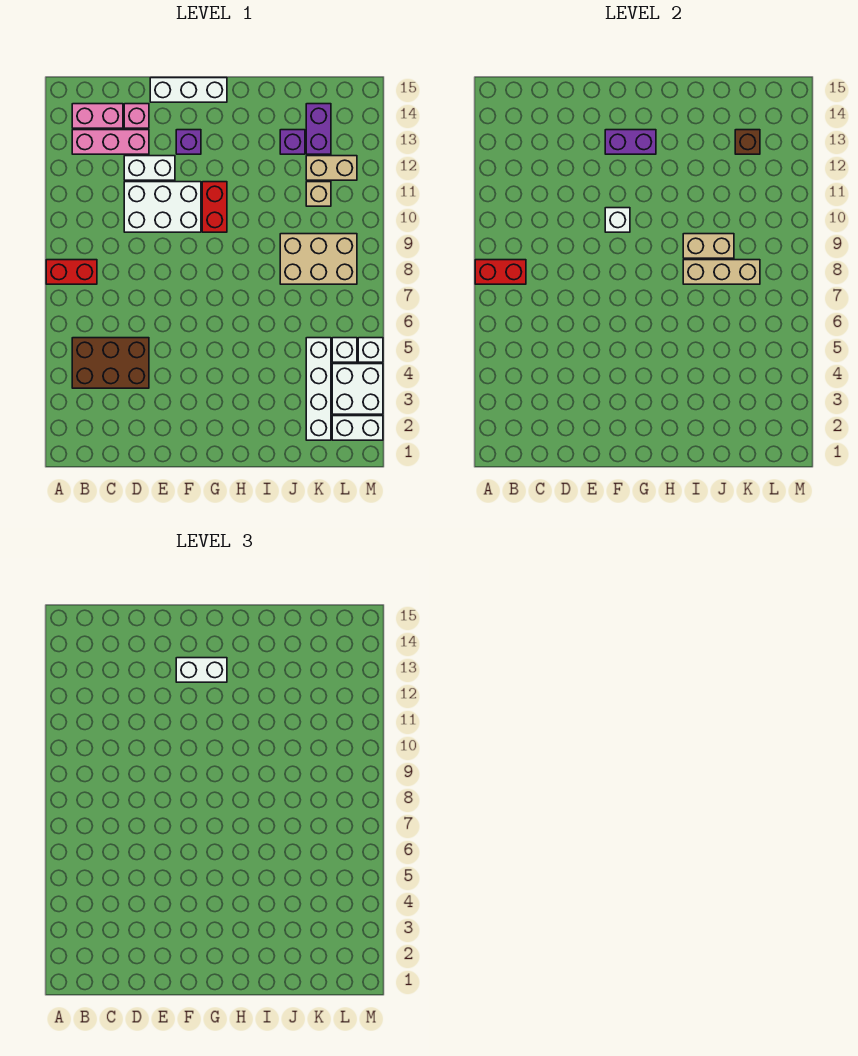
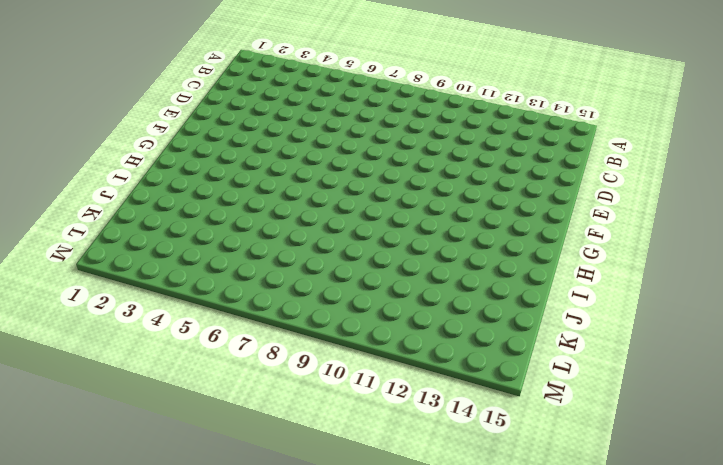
none -> red 1x2 brick [46,260,97,284]
none -> brown 2x3 brick [72,338,149,388]
none -> pink 1x3 brick [72,130,149,154]

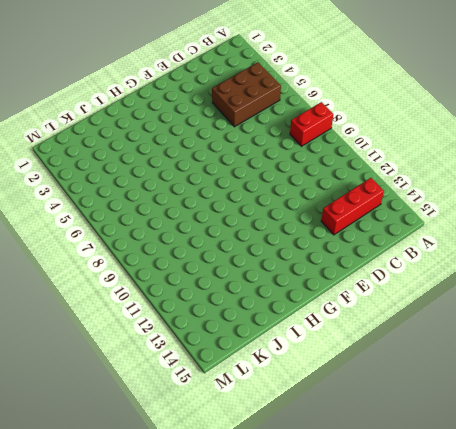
red 1x3 brick [321,178,384,235] -> pink 1x3 brick [72,130,149,154]
none -> pink 1x2 brick [72,104,123,128]
none -> white 2x3 brick [124,182,201,232]
none -> white 1x2 brick [124,156,175,180]

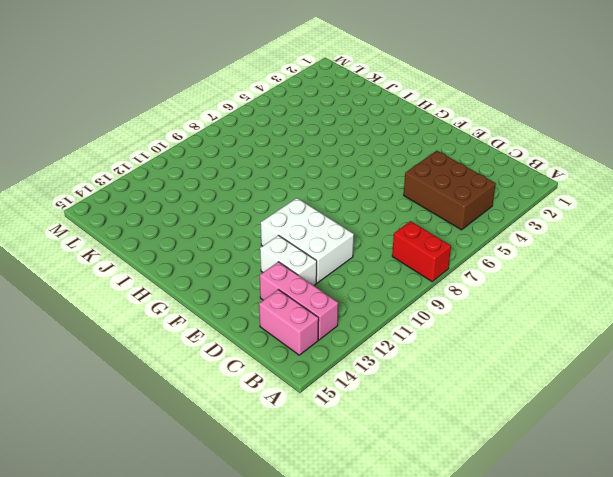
none -> pink 1x1 brick [124,104,149,128]
none -> white 1x3 brick [150,78,227,102]
none -> purple 1x1 brick [176,130,201,154]

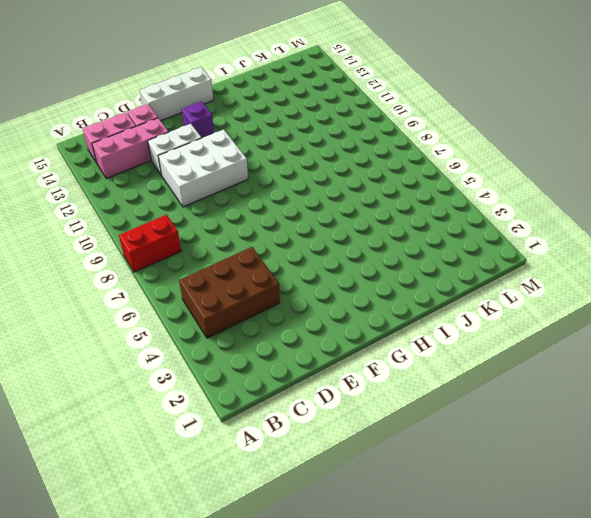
none -> red 1x2 brick [202,182,227,232]
none -> tan 2x3 brick [280,234,357,284]
none -> purple 1x1 brick [280,130,305,154]

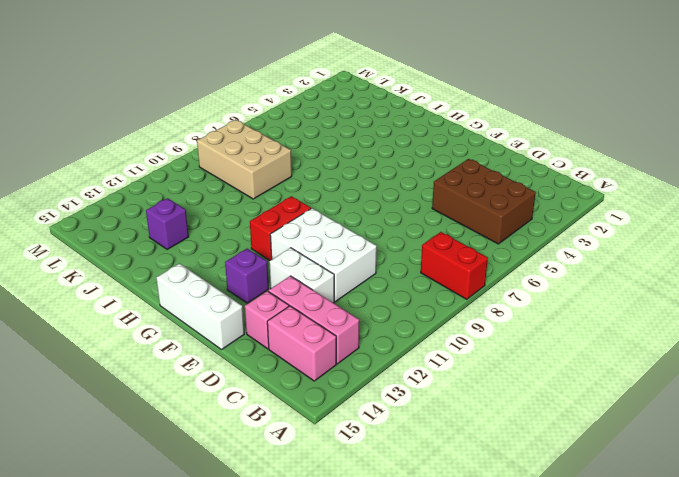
none -> white 1x4 brick [306,338,331,440]
none -> tan 1x1 brick [306,182,331,206]
none -> tan 1x2 brick [306,156,357,180]

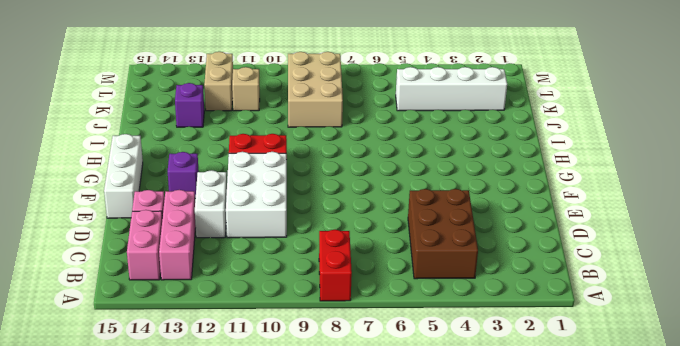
none -> purple 1x2 brick [306,104,331,154]
none -> white 1x2 brick [332,416,383,440]
none -> white 2x2 brick [332,364,383,414]

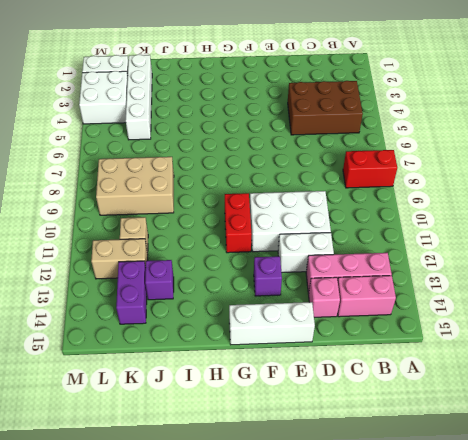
none -> white 1x1 brick [332,338,357,362]
none -> white 1x1 brick [358,338,383,362]
none -> red 1x2 brick [475,260,526,284]

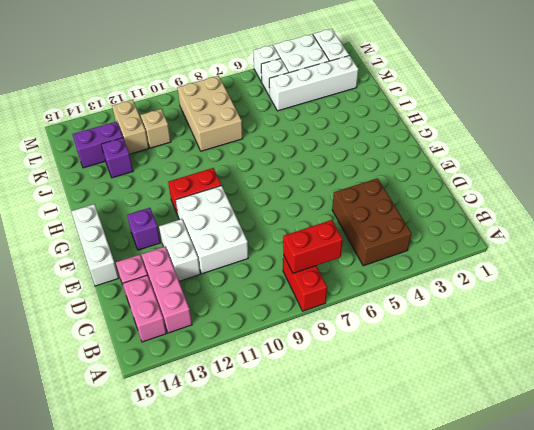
red 1x2 brick [283,220,343,273] -> red 1x2 brick turned to [475,260,526,284]
none -> white 1x1 brick [605,208,630,232]
none -> purple 1x2 brick [605,130,656,154]
none -> tan 1x3 brick [683,260,760,284]

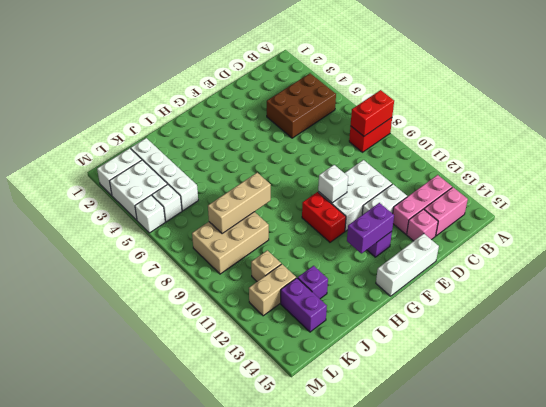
none -> tan 1x2 brick [683,234,734,258]
none -> brown 1x1 brick [735,130,760,154]
none -> white 1x2 brick [176,658,227,682]

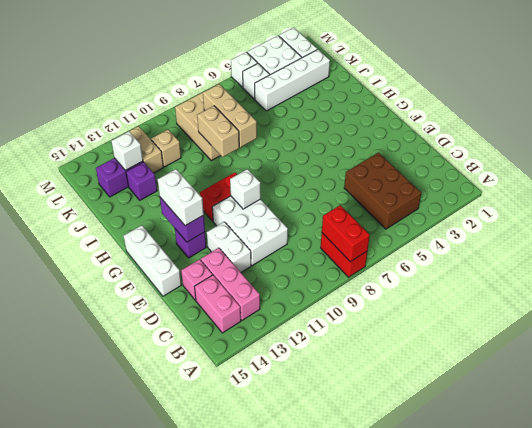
white 1x1 brick [111,131,143,171] -> brown 1x1 brick [735,130,760,154]

